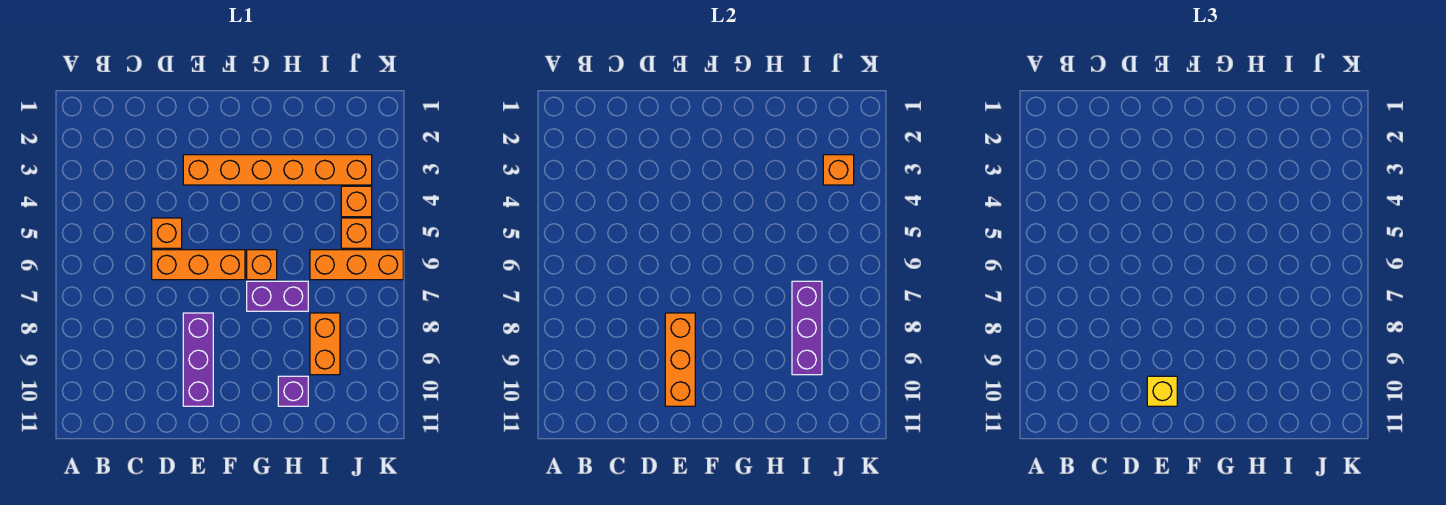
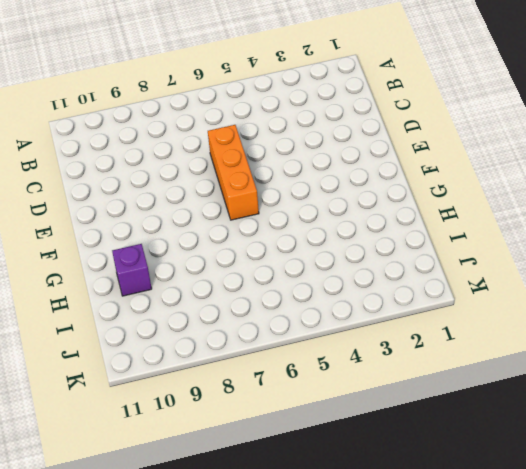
none -> orange 1x1 brick [152,218,182,248]
none -> orange 1x6 brick [183,155,372,185]
none -> purple 1x3 brick [183,313,213,406]

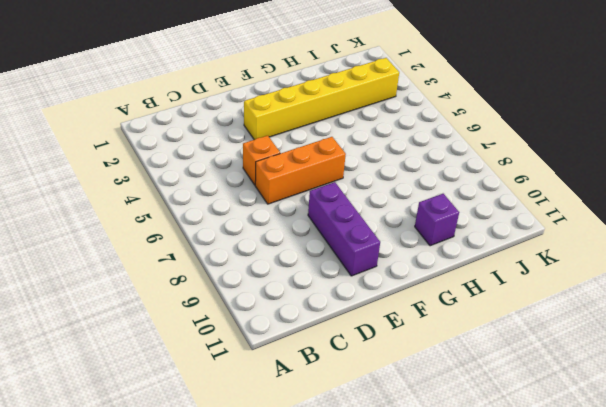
yellow 1x6 brick [244,58,399,140] -> orange 1x6 brick [183,155,372,185]
none -> orange 1x1 brick [247,250,277,280]
none -> purple 1x2 brick [247,281,308,311]
none -> orange 1x3 brick [310,250,403,280]

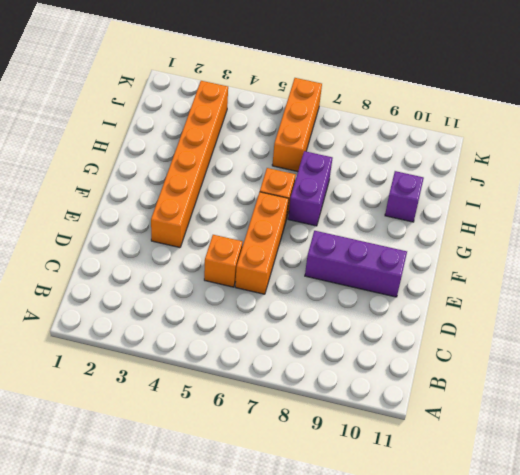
none -> orange 1x2 brick [310,313,340,375]
none -> orange 1x1 brick [341,186,372,217]
none -> orange 1x1 brick [341,218,372,248]

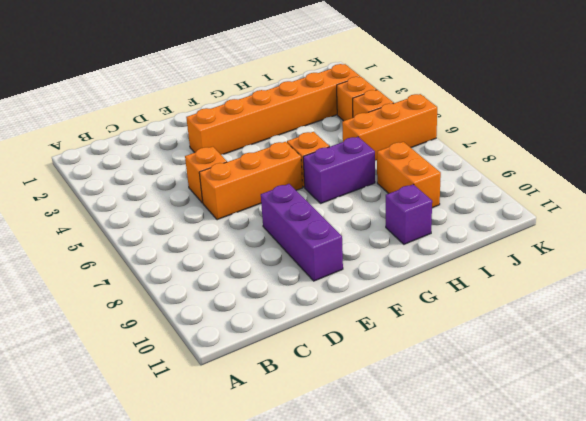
none -> orange 1x3 brick [665,313,695,406]
none -> purple 1x3 brick [792,281,822,375]
none -> orange 1x1 brick [823,155,854,185]

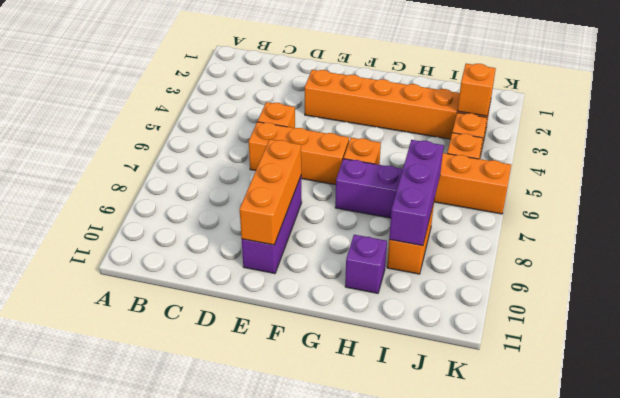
none -> yellow 1x1 brick [1147,376,1177,406]

